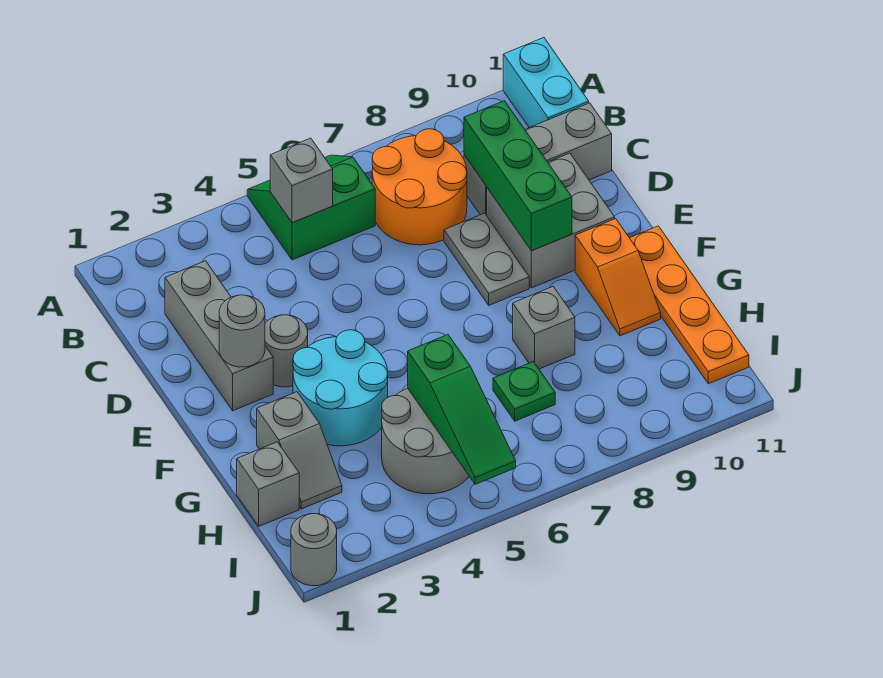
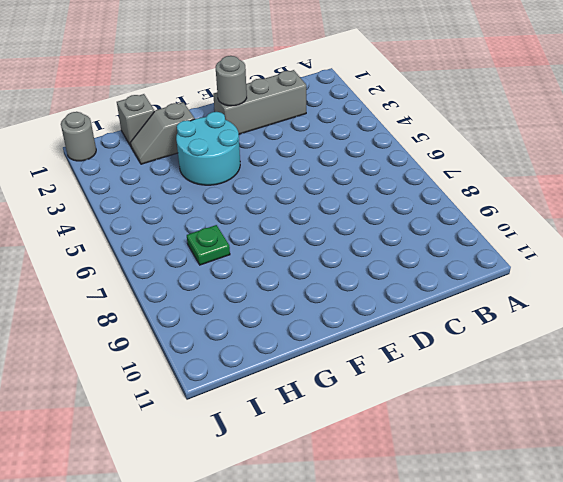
none -> green 2x2 slope [247,155,375,260]
none -> cyan 1x2 brick [503,38,589,128]
none -> orange 2x2 round brick [372,129,467,245]

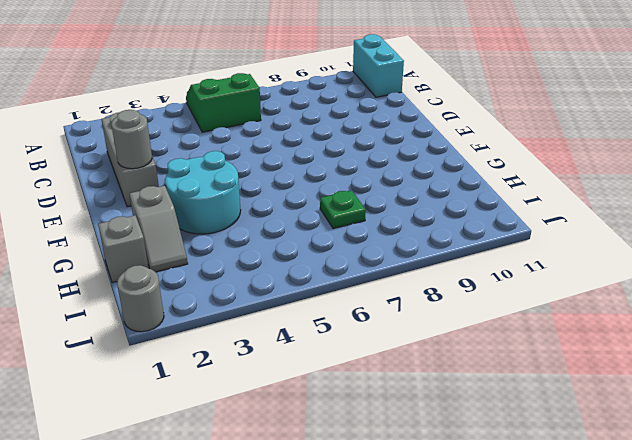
none -> orange 2x2 round brick [372,129,467,245]
none -> grey 1x3 brick [464,103,612,215]
none -> grey 1x2 plate [444,213,529,305]

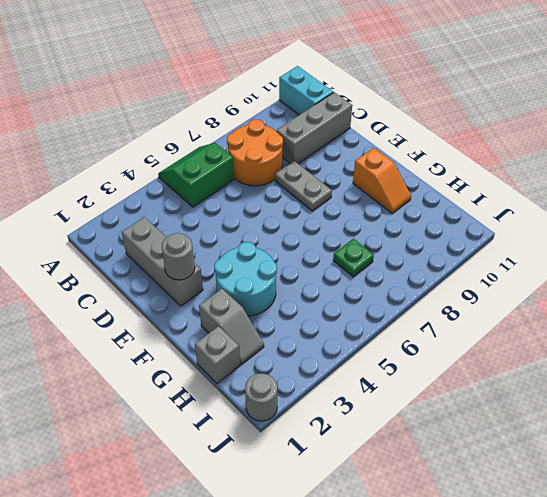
none -> grey 2x2 brick [487,153,615,288]
none -> grey 1x1 round brick [265,315,308,387]
none -> orange 1x4 plate [630,226,749,384]

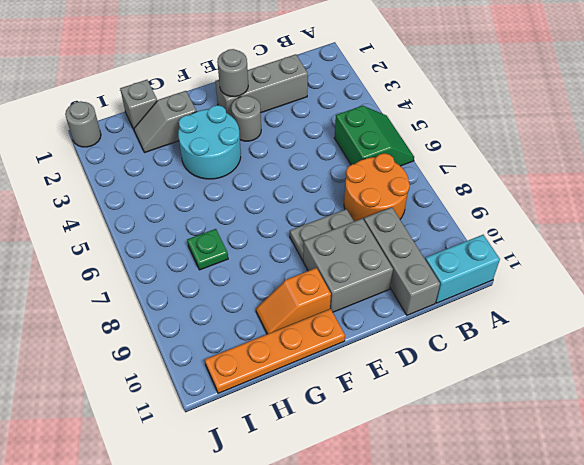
none -> grey 1x1 brick [513,287,575,369]
none -> grey 2x2 round brick [382,388,469,494]
none -> grey 1x1 brick [270,138,333,223]

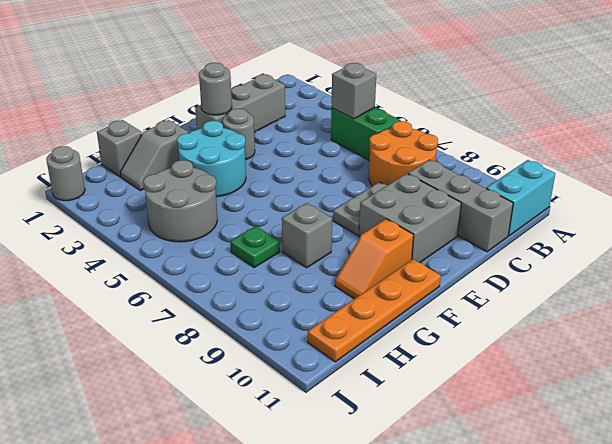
none -> green 1x3 brick [464,101,572,251]
none -> green 1x3 slope [408,335,516,484]

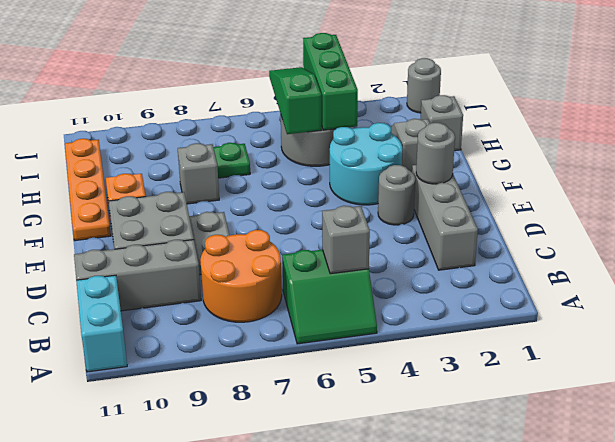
green 1x3 brick [303,33,358,130] -> green 1x3 brick moved to [464,101,572,251]

